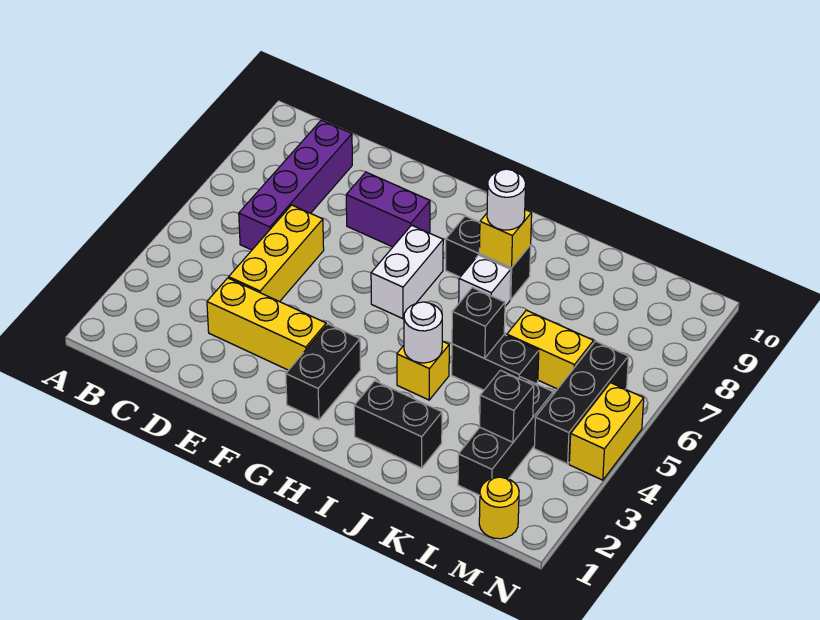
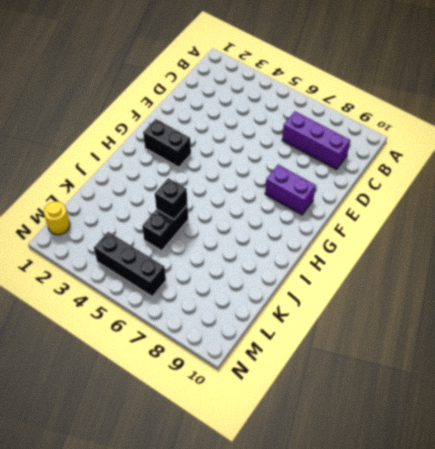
purple 1x3 brick [282,111,350,169] -> purple 1x4 brick [239,120,352,250]
purple 1x2 brick [265,165,316,215] -> purple 1x2 brick turned to [346,172,430,247]
none -> yellow 1x3 brick [207,278,326,370]
none -> yellow 1x3 brick [229,205,324,302]
none -> white 1x2 brick [371,225,443,319]

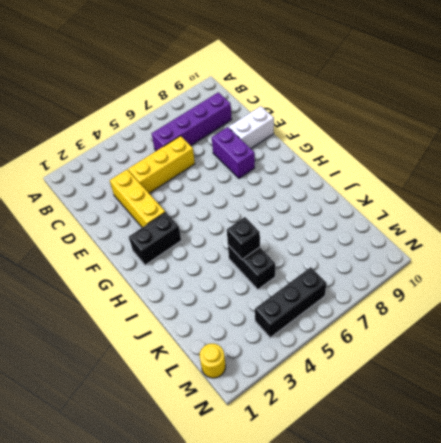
white 1x2 brick [229,106,274,149] -> white 1x2 brick moved to [371,225,443,319]
none -> black 1x2 brick [446,216,531,300]
none -> black 1x2 brick [354,381,442,468]
none -> yellow 1x1 brick [397,341,449,400]

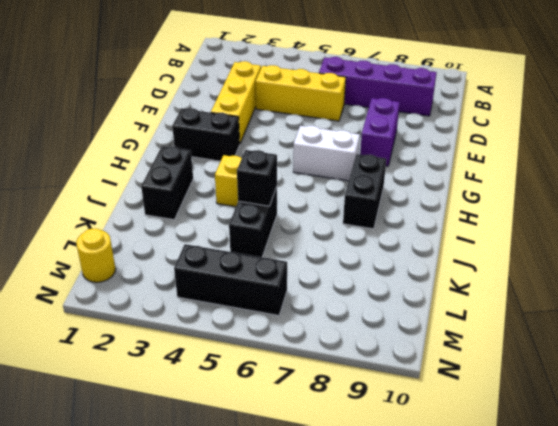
none -> white 1x1 brick [459,255,511,306]
none -> yellow 1x2 brick [507,310,594,389]
none -> black 1x3 brick [458,377,553,495]

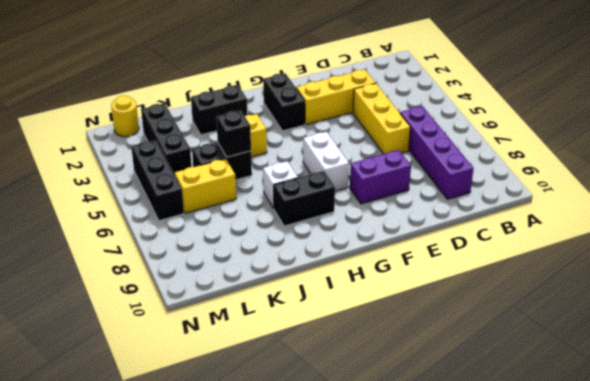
none -> yellow 1x2 brick [569,383,644,480]
none -> white 1x1 round brick [404,302,442,363]
none -> yellow 1x1 brick [479,210,532,268]

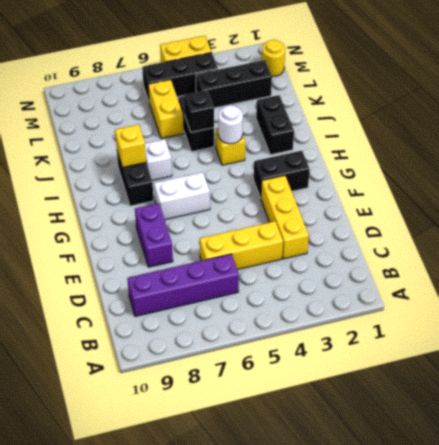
none -> black 1x1 brick [480,370,534,442]
none -> white 1x1 round brick [487,169,526,230]

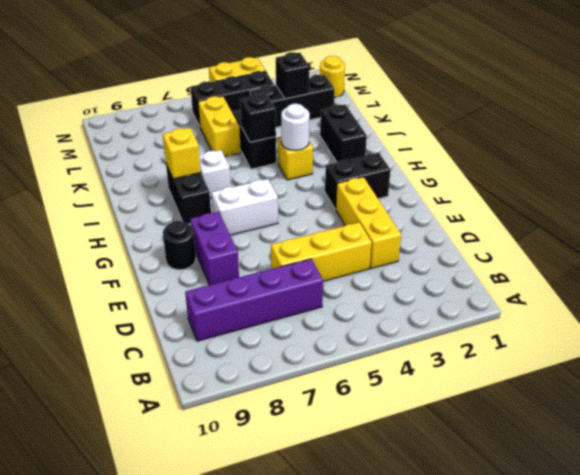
black 1x1 round brick [163,221,196,270] -> none
none -> white 1x1 round brick [487,169,526,230]

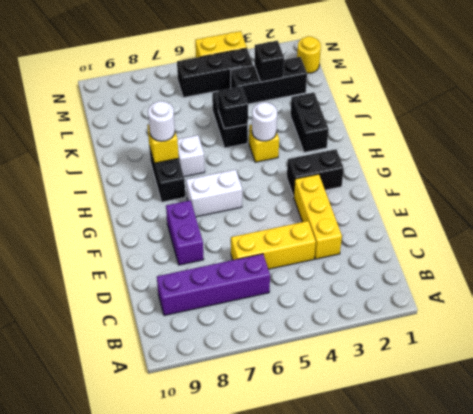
none -> yellow 1x2 brick [507,310,594,389]

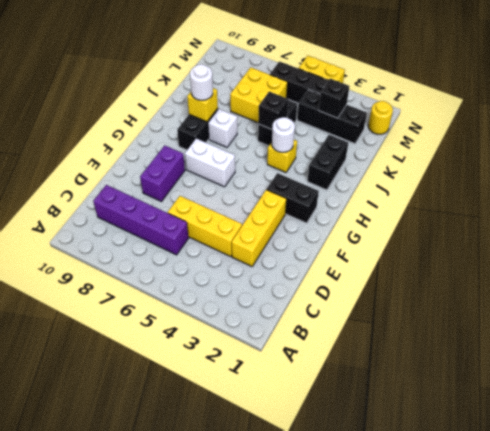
yellow 2x2 brick [230,67,288,123] -> yellow 1x2 brick [507,310,594,389]

